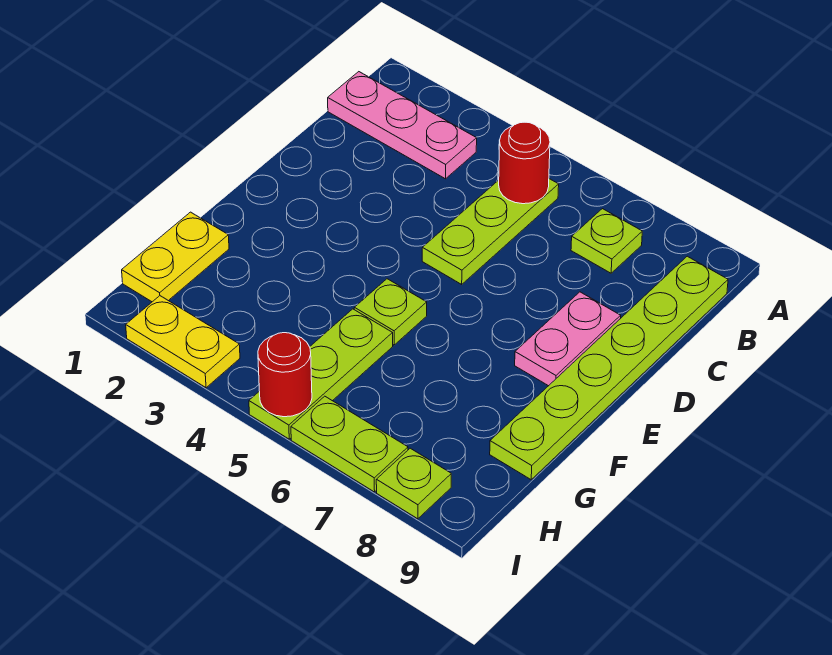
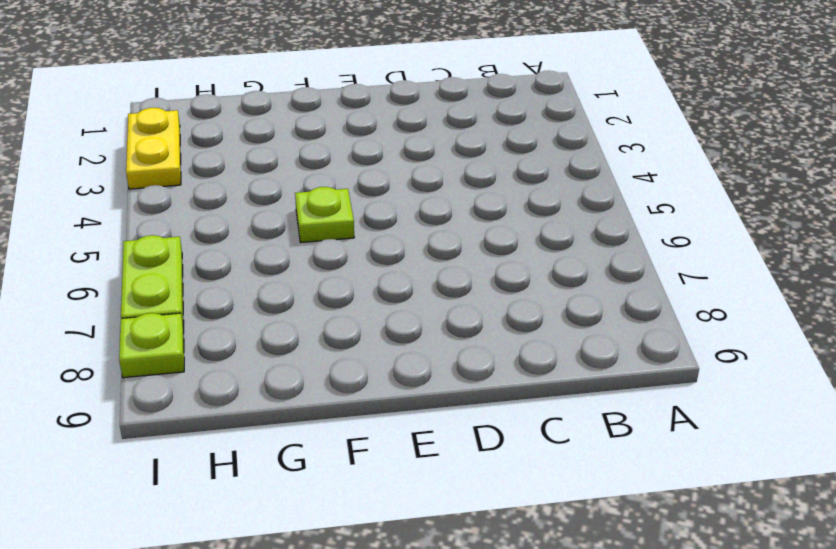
none -> pink 1x3 plate [328,72,477,179]
none -> lime 1x3 plate [422,179,559,284]
none -> lime 1x1 plate [571,209,642,273]

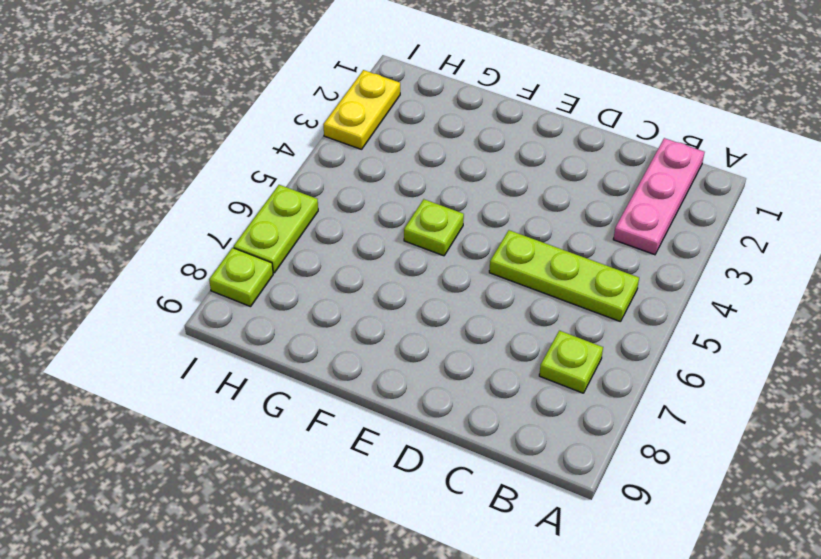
none -> lime 1x6 plate [490,256,728,480]
none -> pink 1x2 plate [515,292,621,386]
none -> yellow 1x2 plate [122,212,229,302]

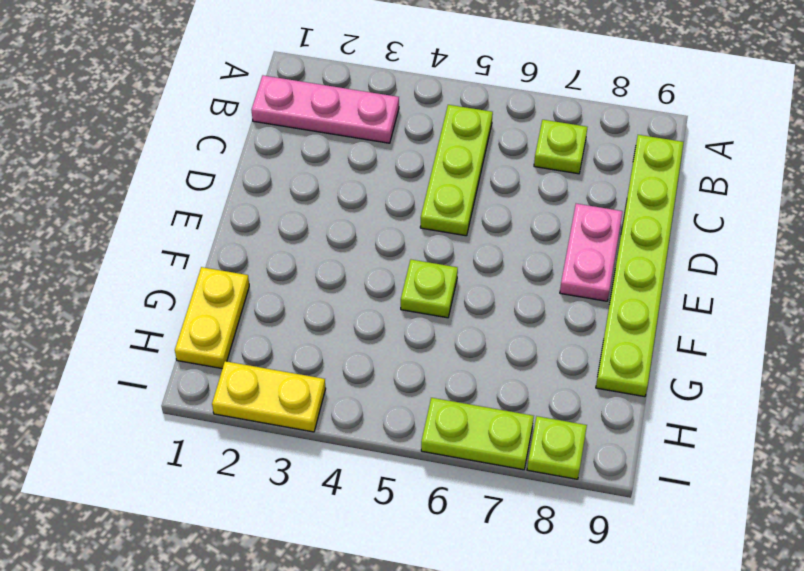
none -> lime 1x3 plate [249,309,393,439]
none -> red 1x1 round brick [499,122,550,204]
none -> red 1x1 round brick [258,333,312,417]

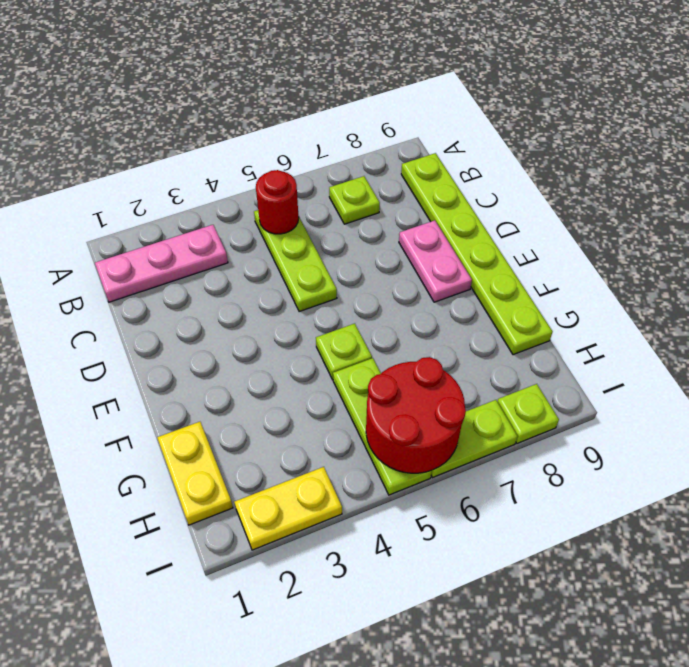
red 2x2 round brick [366,357,466,473] -> red 1x1 round brick [258,333,312,417]

